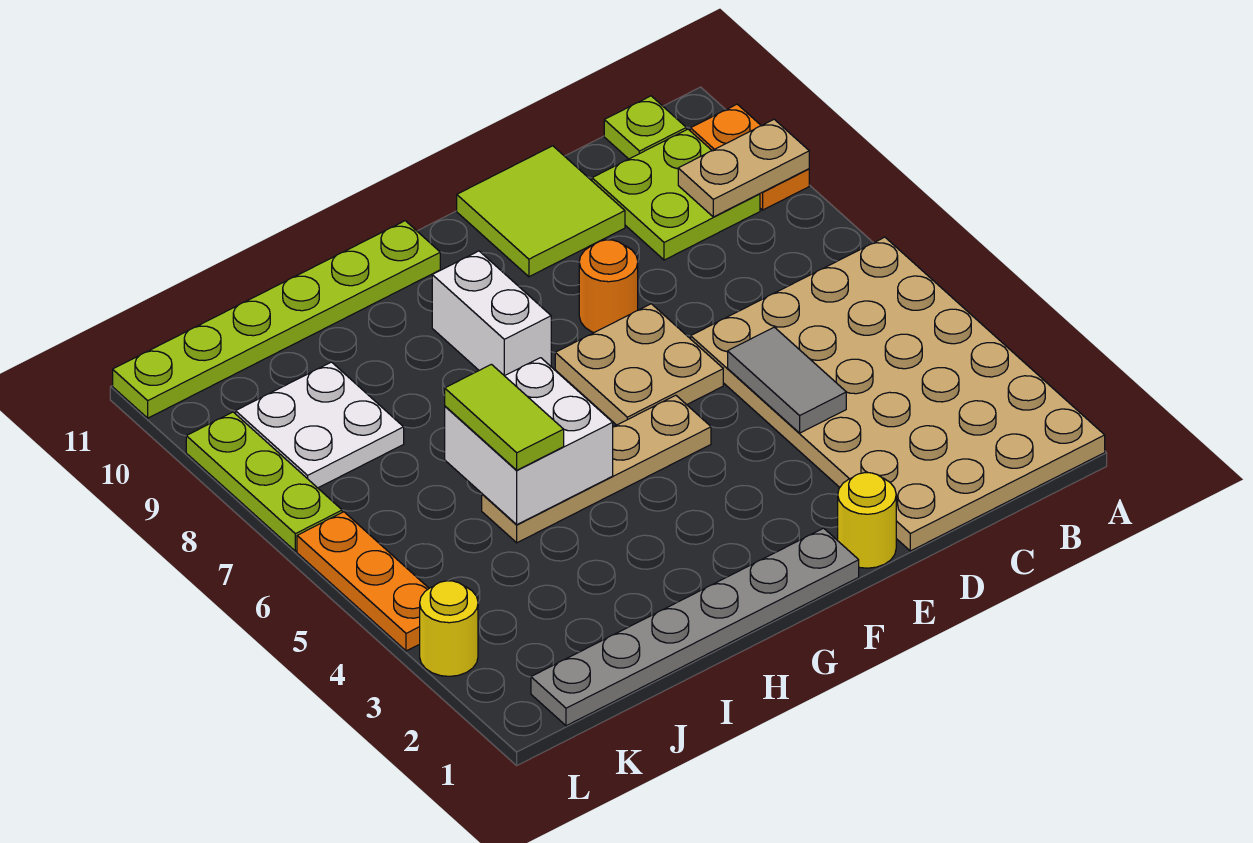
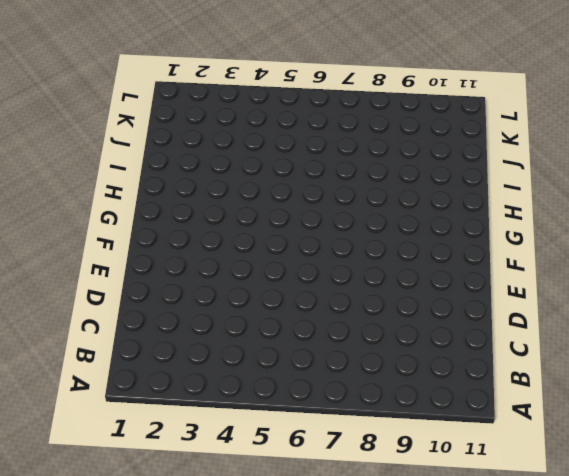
none -> tan 4x6 plate [691,237,1105,551]
none -> orange 1x2 plate [690,104,809,210]
none -> lime 2x2 plate [592,129,760,260]

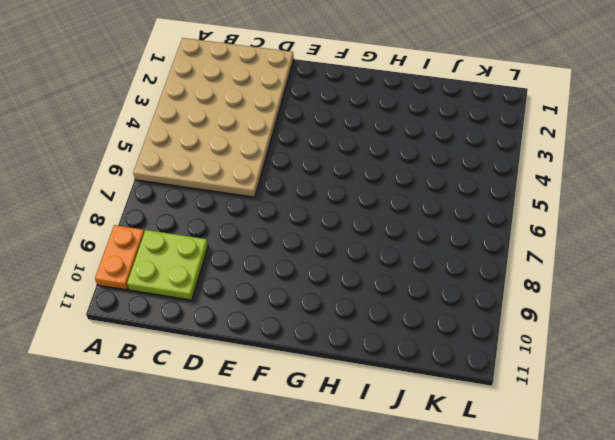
none -> lime 1x1 plate [604,96,686,159]
none -> lime 2x2 tile [457,146,625,277]
none -> yellow 1x1 round brick [838,473,896,568]

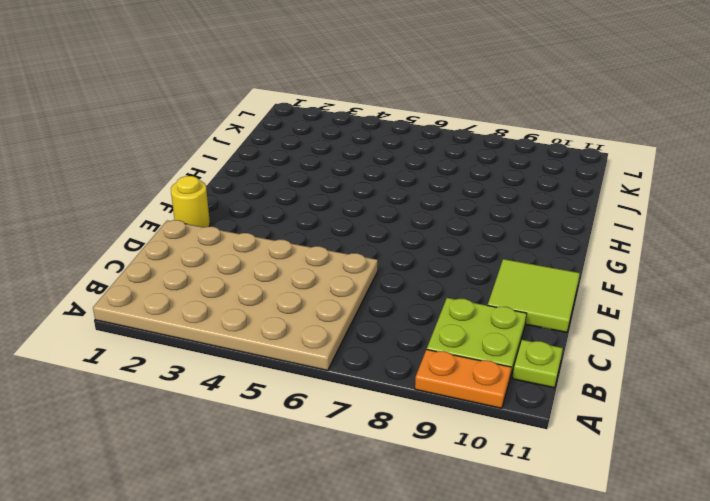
none -> tan 2x2 plate [555,304,723,425]
none -> orange 1x1 round brick [579,240,638,333]
none -> grey 1x6 plate [531,528,859,726]

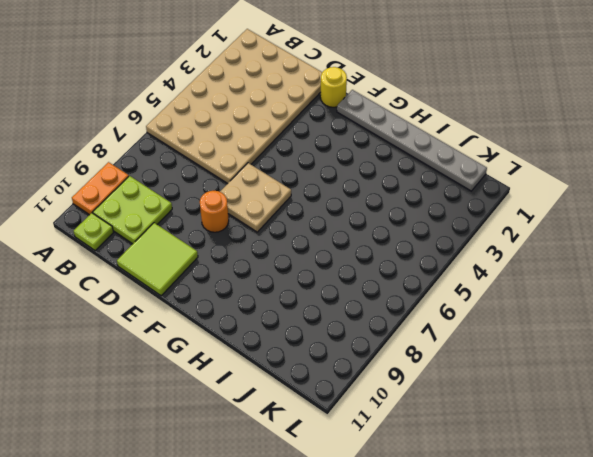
none -> tan 1x4 plate [482,395,711,543]
none -> white 1x2 brick [432,251,551,376]
none -> lime 1x6 plate [113,221,440,418]

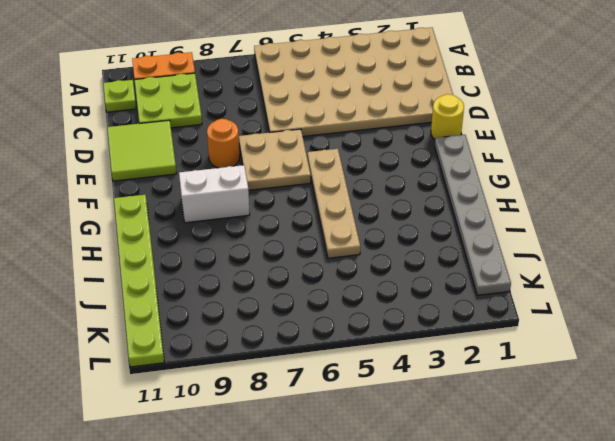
none -> white 2x2 plate [236,362,404,488]
none -> yellow 1x1 round brick [420,581,478,676]
none -> orange 1x3 plate [297,512,429,651]

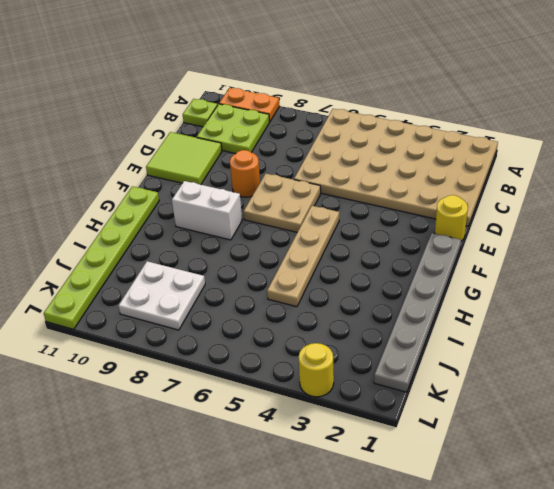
none -> orange 1x3 plate [297,512,429,651]
none -> lime 1x3 plate [186,412,342,551]
none -> tan 1x2 plate [678,119,809,217]

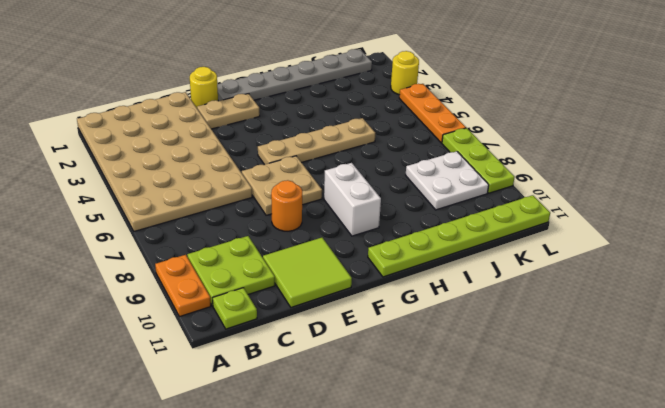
tan 1x2 plate [197,94,260,129] -> tan 1x2 plate moved to [678,119,809,217]
none -> grey 1x2 tile [728,327,846,433]
none -> white 2x2 brick [445,358,613,525]
none -> lime 1x2 tile [445,364,564,470]

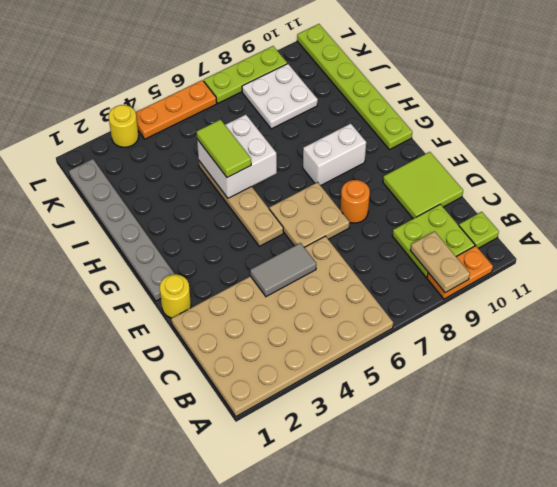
lime 1x2 tile [196,120,251,177] -> lime 1x2 tile turned to [445,364,564,470]

